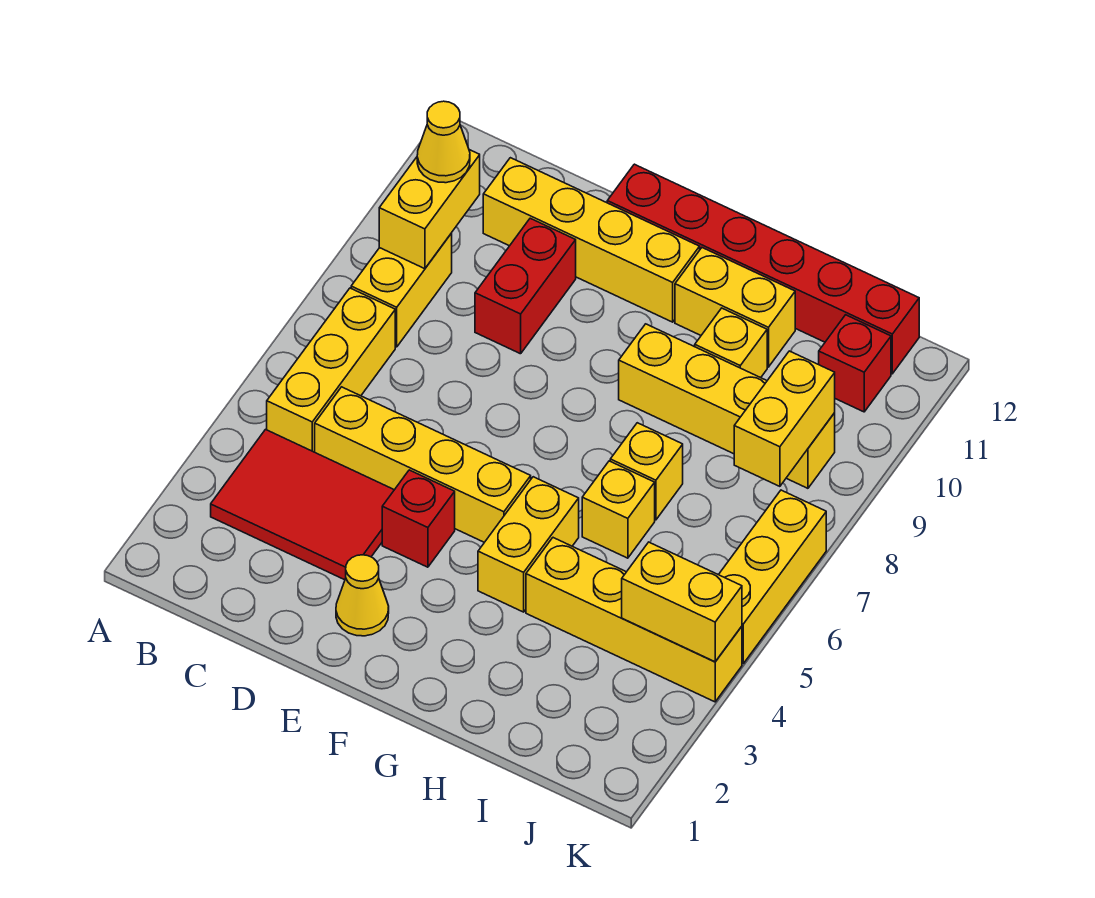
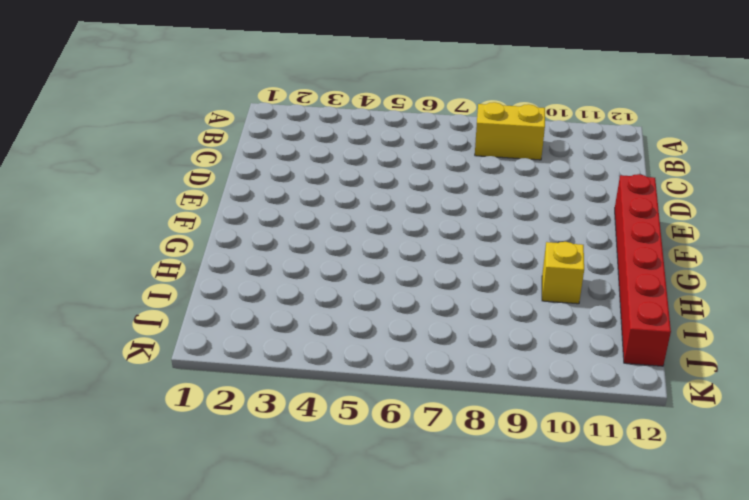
none -> red 2x3 tile [211,430,394,580]
none -> yellow 1x3 brick [267,288,395,452]
none -> yellow 1x4 brick [315,387,531,542]

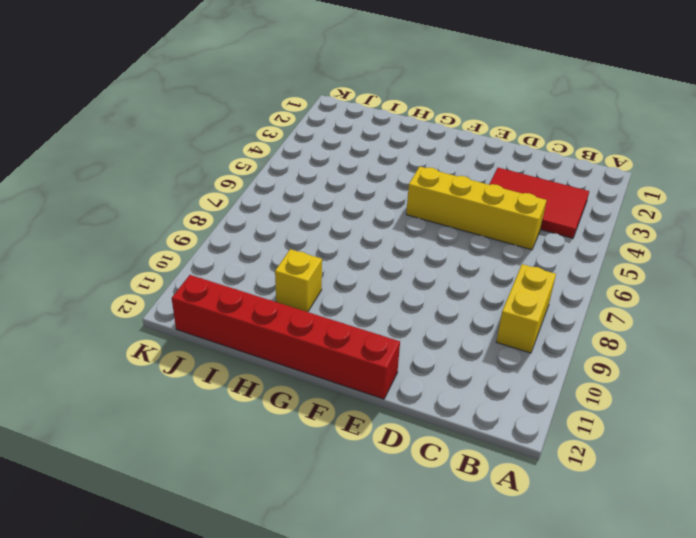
none -> yellow 1x3 brick [267,288,395,452]
none -> yellow 1x4 brick [483,158,700,322]
none -> red 1x2 brick [475,218,576,354]

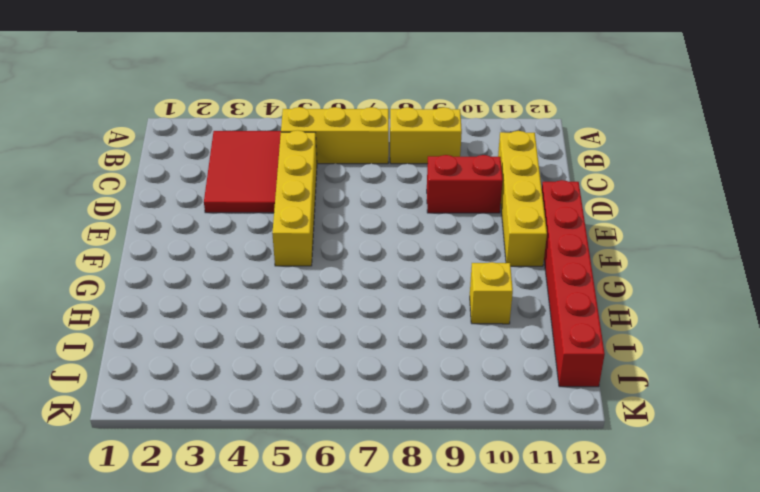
none -> yellow 1x1 cone [336,555,389,636]
none -> red 1x1 brick [382,470,455,567]
none -> yellow 1x2 brick [478,477,579,612]

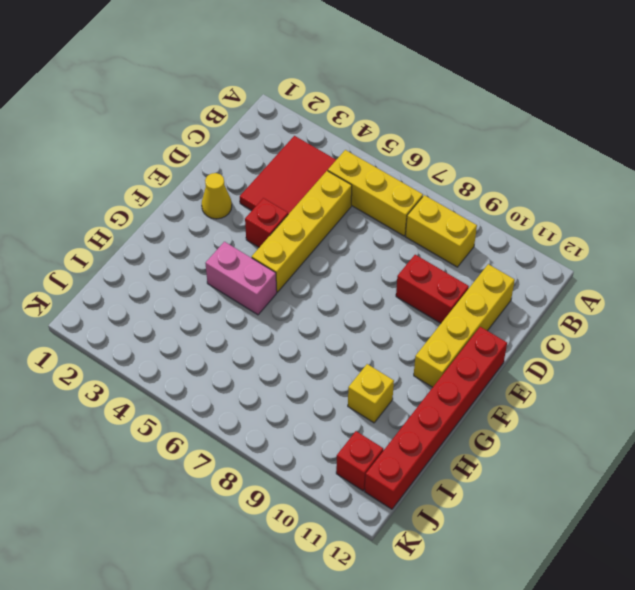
pink 1x2 brick [205,242,277,315] -> yellow 1x2 brick [478,477,579,612]
none -> yellow 1x4 brick [619,324,835,488]
none -> yellow 1x2 brick [675,248,795,367]
none -> yellow 1x4 brick [526,538,742,702]

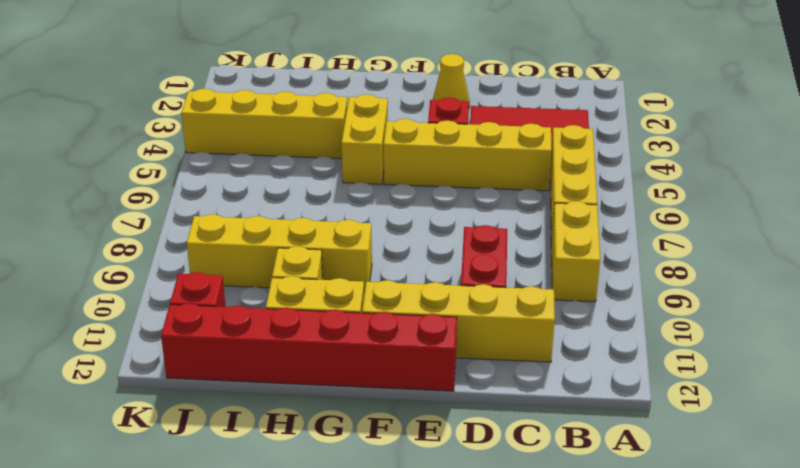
none -> yellow 1x1 brick [582,461,655,558]
none -> yellow 1x1 brick [610,423,683,520]
none -> yellow 1x3 brick [719,490,826,664]

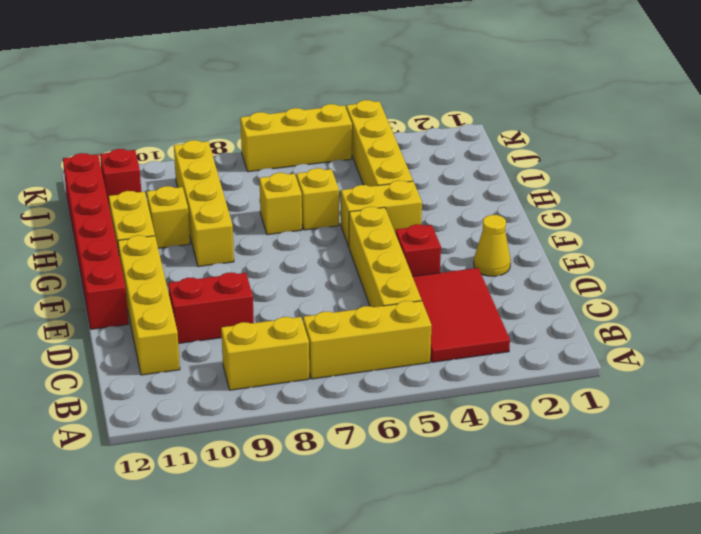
none -> yellow 1x2 brick [379,150,480,269]
none -> yellow 1x2 brick [622,542,742,662]
none -> yellow 1x2 brick [734,351,835,486]

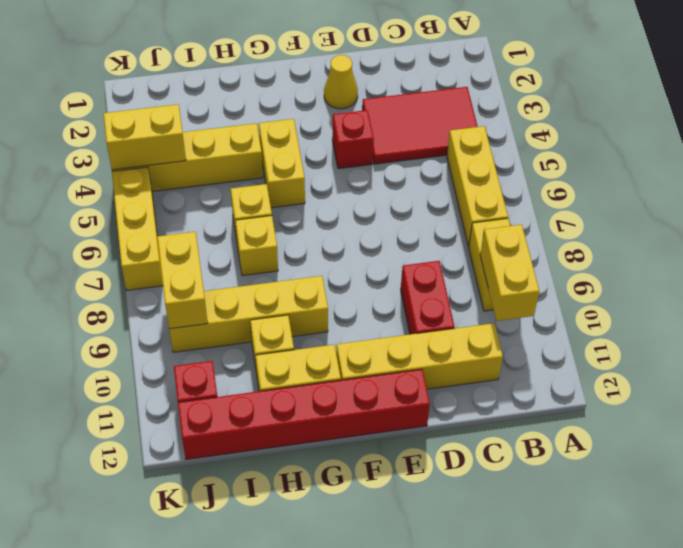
none -> yellow 1x4 brick [315,387,531,542]
none -> yellow 1x1 cone [417,101,470,183]

